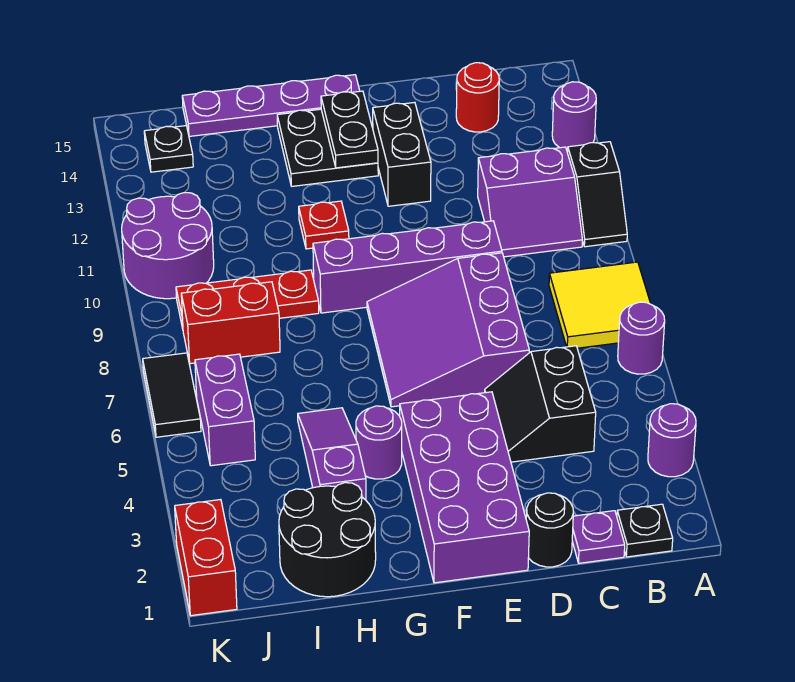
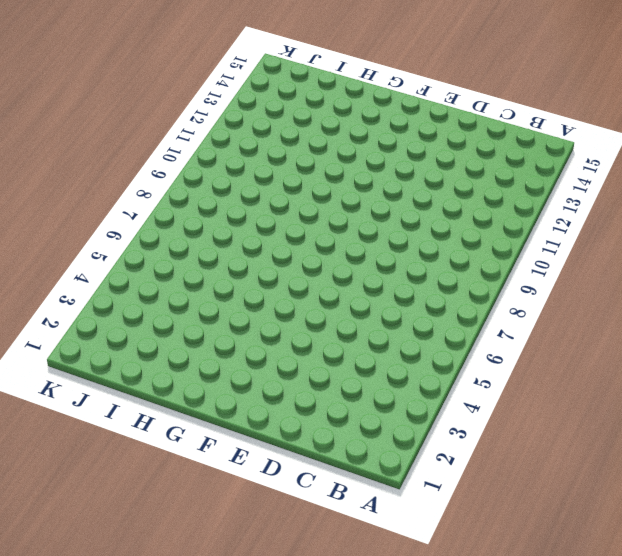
none -> purple 1x1 round brick [648,404,696,477]
none -> purple 1x1 round brick [618,302,665,374]
none -> yellow 2x2 tile [549,262,651,348]

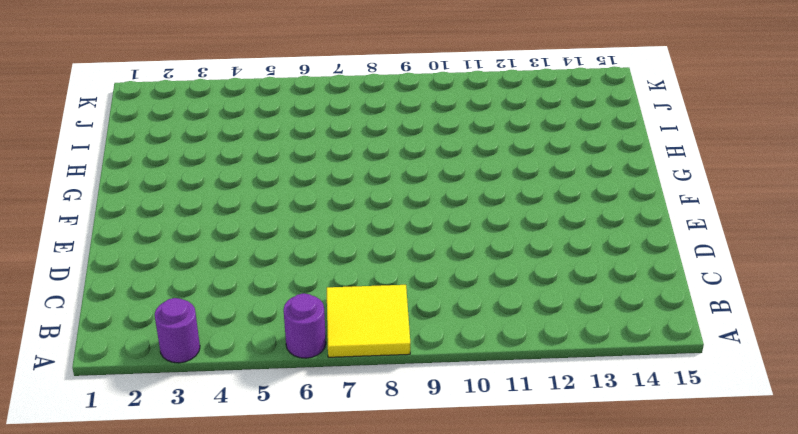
none -> black 1x2 slope [568,142,627,247]
none -> purple 1x1 round brick [552,82,596,151]
none -> black 1x1 plate [617,504,673,557]

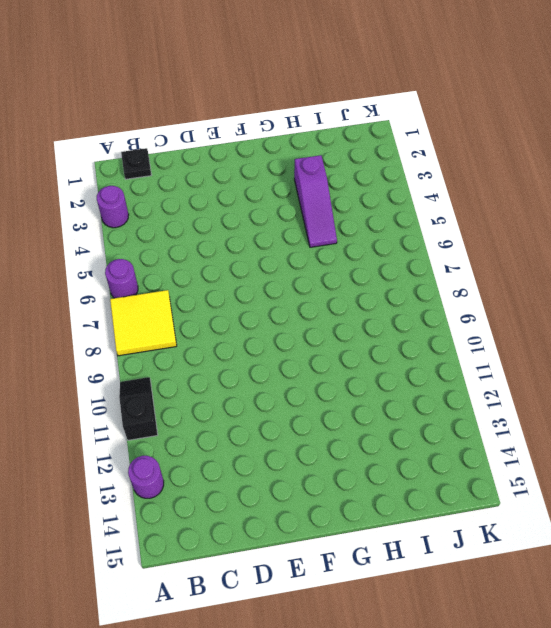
none -> purple 2x2 slope [478,147,583,257]
none -> purple 1x1 plate [572,511,625,563]
none -> black 2x2 slope [485,346,596,462]

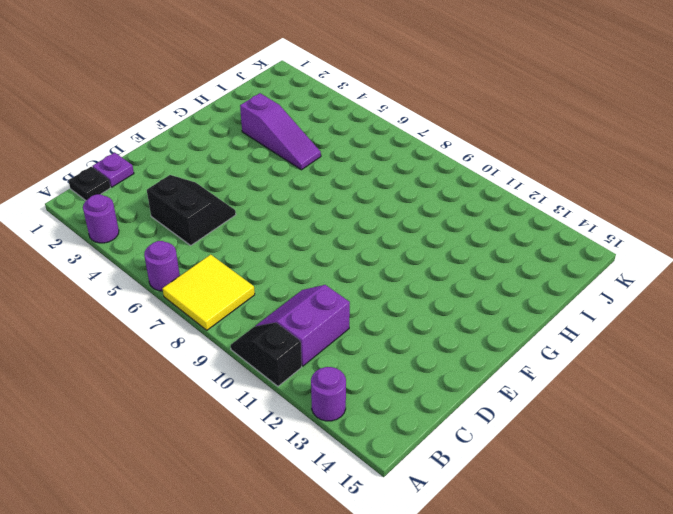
none -> red 1x1 round brick [456,63,499,132]
none -> black 1x1 round brick [526,493,573,567]
none -> purple 3x3 slope [367,253,529,407]

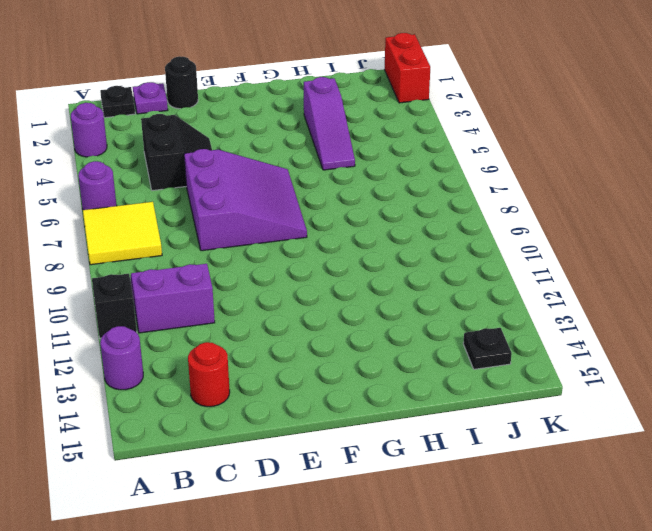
none -> purple 1x4 brick [313,221,502,313]
none -> purple 2x4 brick [400,392,529,583]
none -> black 1x2 brick [373,102,431,206]

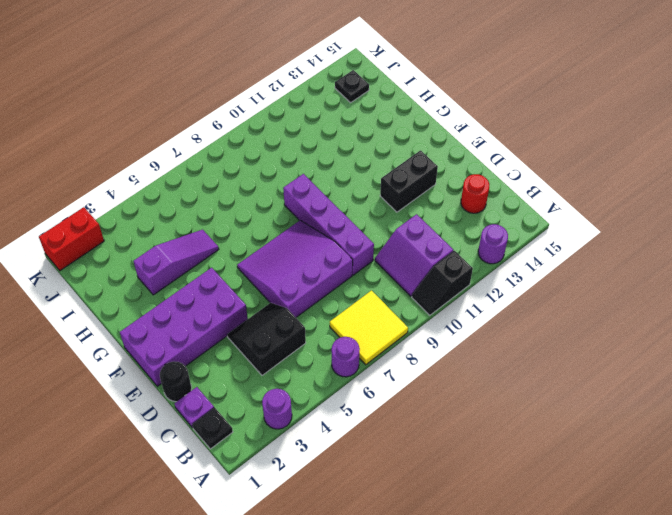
none -> black 2x2 plate [277,109,378,186]
none -> purple 1x4 plate [182,75,360,136]
none -> purple 1x1 round brick [356,406,402,479]

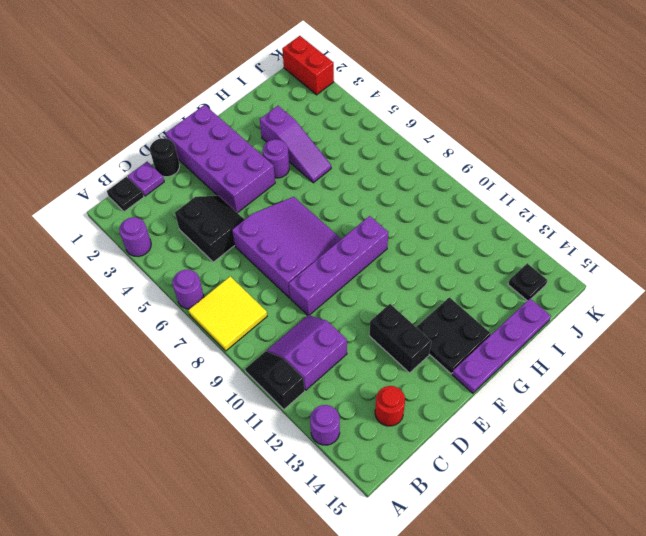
none -> red 1x1 plate [299,201,349,249]
none -> black 2x2 round brick [279,483,376,597]
none -> red 1x3 plate [176,270,319,328]

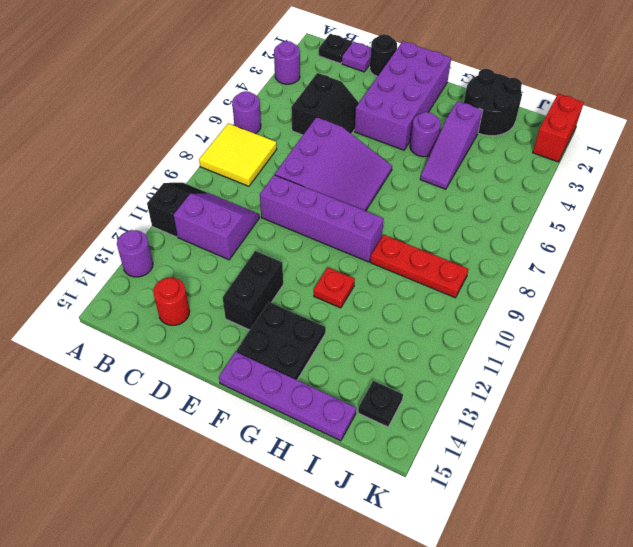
none -> red 1x2 brick [181,282,280,364]
none -> purple 1x2 brick [195,354,255,466]
none -> purple 2x2 round brick [122,193,214,299]

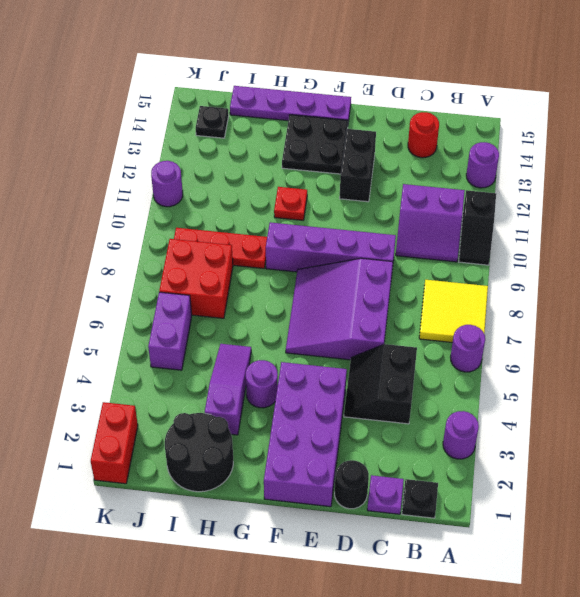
red 2x2 brick [159,239,233,318] -> red 1x2 brick [181,282,280,364]
purple 1x1 round brick [151,161,183,207] -> purple 2x2 round brick [122,193,214,299]
none -> black 1x2 tile [143,353,201,437]
none -> black 1x2 plate [321,91,378,168]

